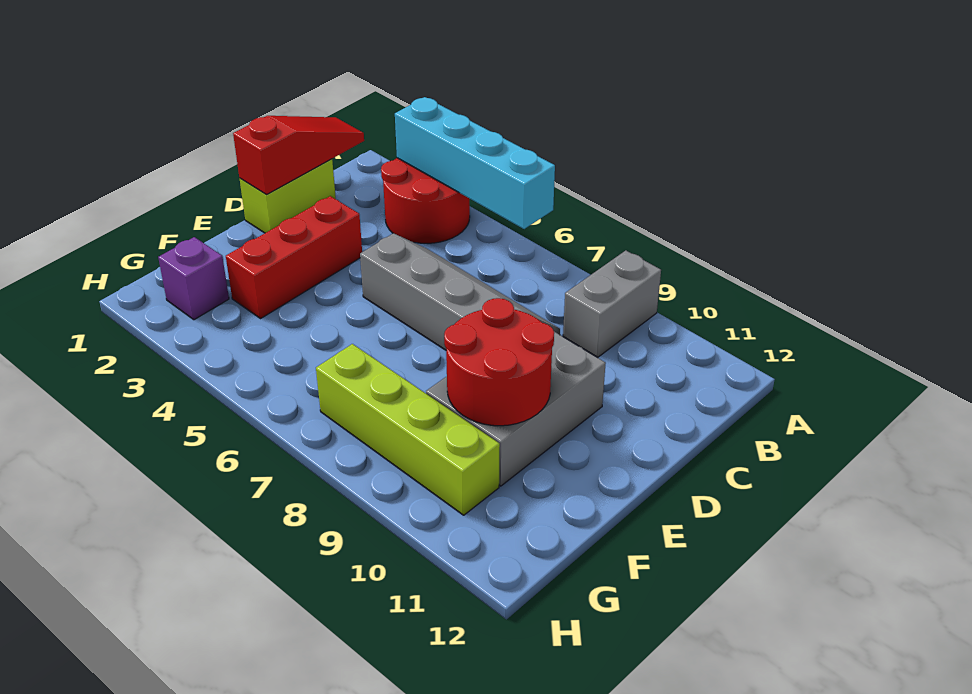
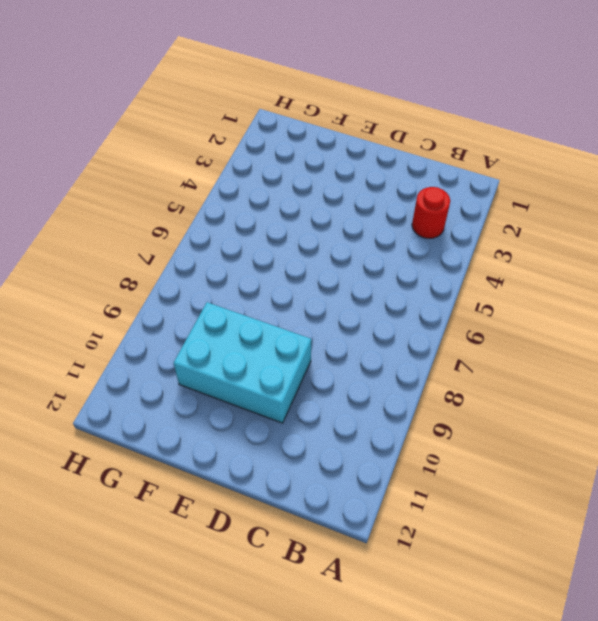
red 1x1 round brick [412,187,450,239] -> red 2x2 round brick [381,158,470,243]
cyan 2x3 brick [174,302,311,423] -> grey 2x3 brick [426,332,606,486]
none -> grey 1x2 brick [563,250,661,357]
none -> lime 1x2 brick [240,159,336,233]

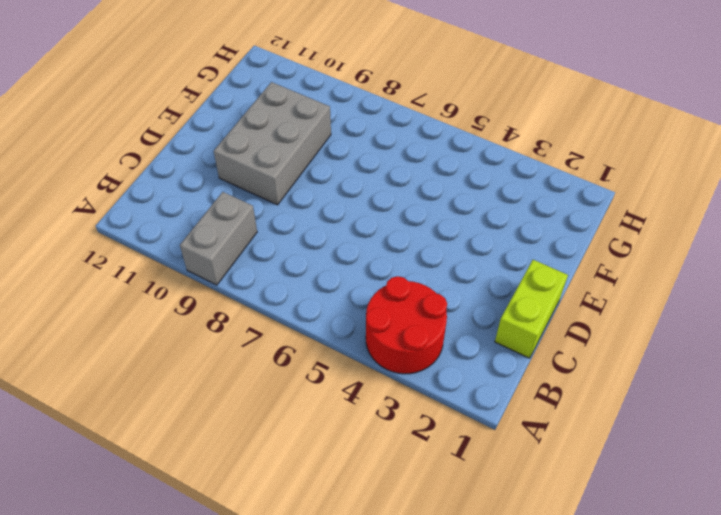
none -> grey 2x4 slope [360,233,560,350]
none -> red 1x3 brick [226,196,362,318]

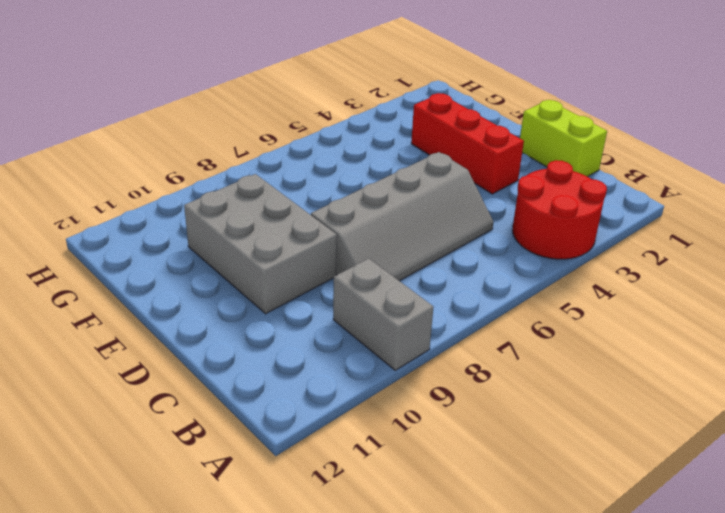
none -> purple 1x1 brick [158,237,229,320]
none -> lime 1x4 brick [316,344,500,515]

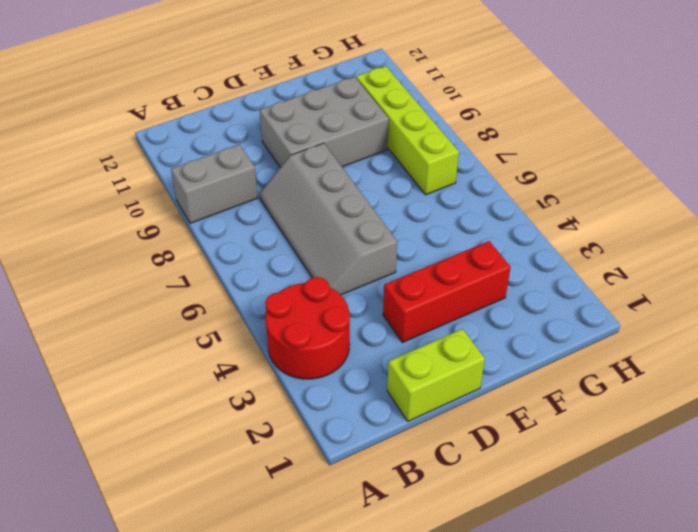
none -> purple 1x1 brick [158,237,229,320]
none -> cyan 1x4 brick [395,97,555,229]

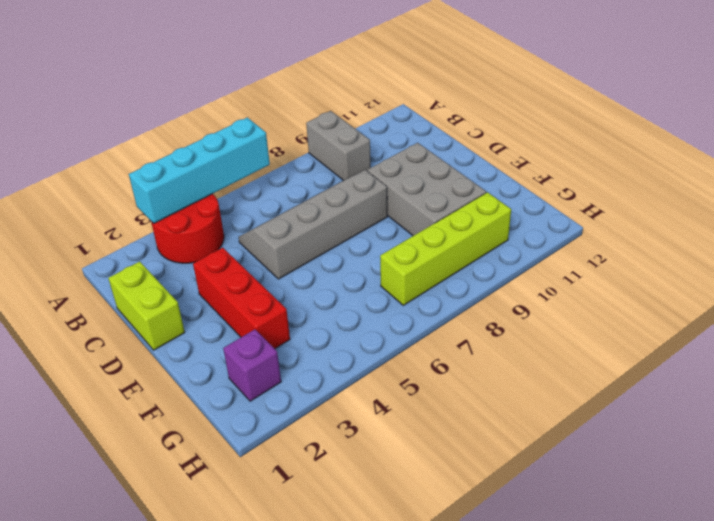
none -> red 1x3 slope [233,116,364,194]
none -> red 2x2 round brick [444,298,554,426]

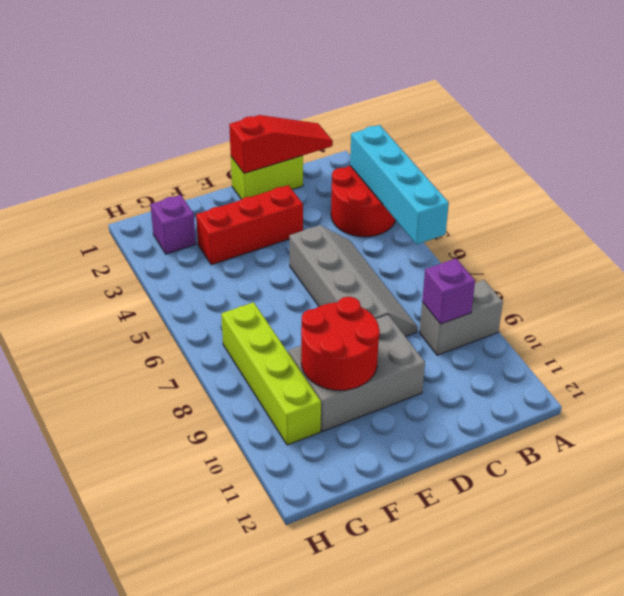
purple 1x1 brick [422,259,475,324] -> none

